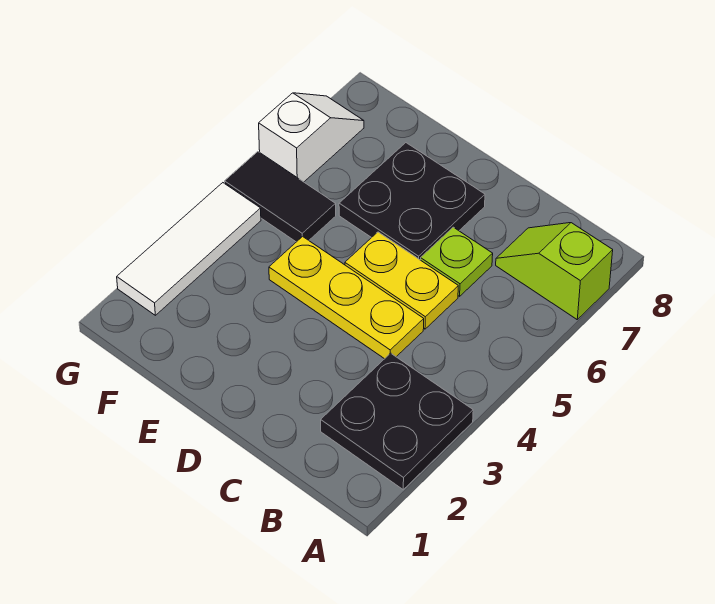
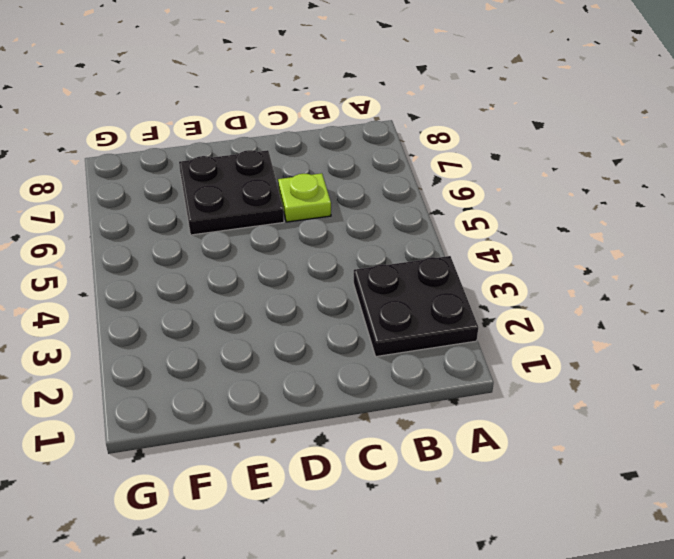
none -> lime 1x2 slope [496,223,613,319]
none -> yellow 1x3 plate [269,236,424,359]

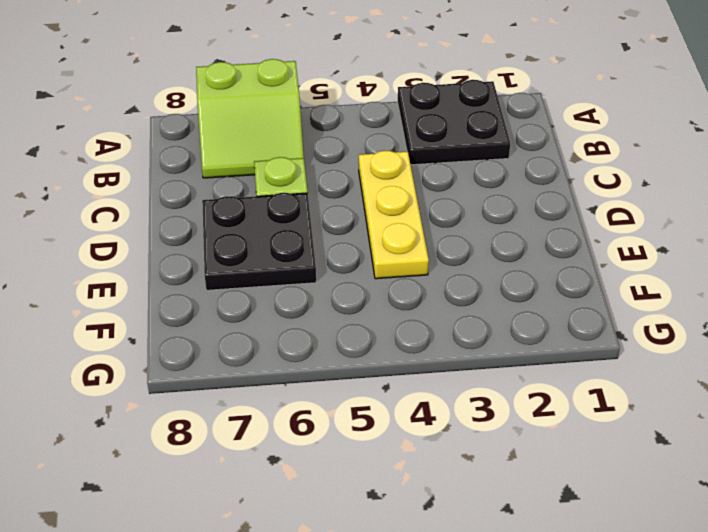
lime 2x2 slope [196,59,304,178] -> lime 1x2 slope [496,223,613,319]
none -> yellow 1x2 plate [345,232,458,329]
none -> black 1x2 tile [225,152,336,242]

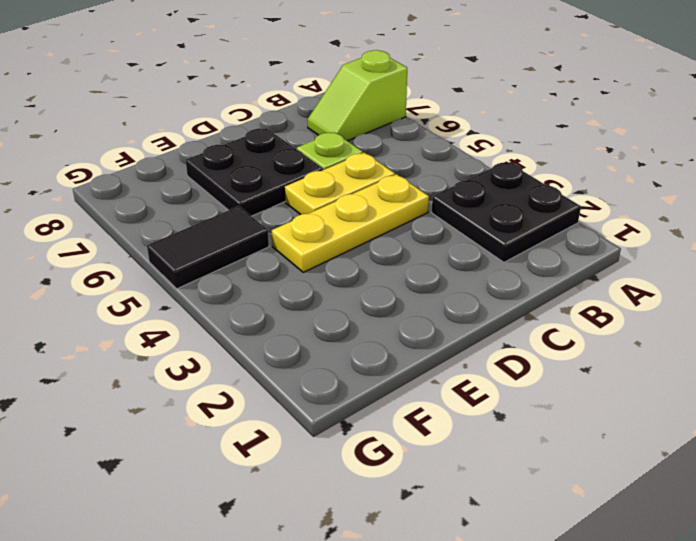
none -> white 1x3 tile [117,183,261,315]
none -> white 1x2 slope [259,93,364,182]

